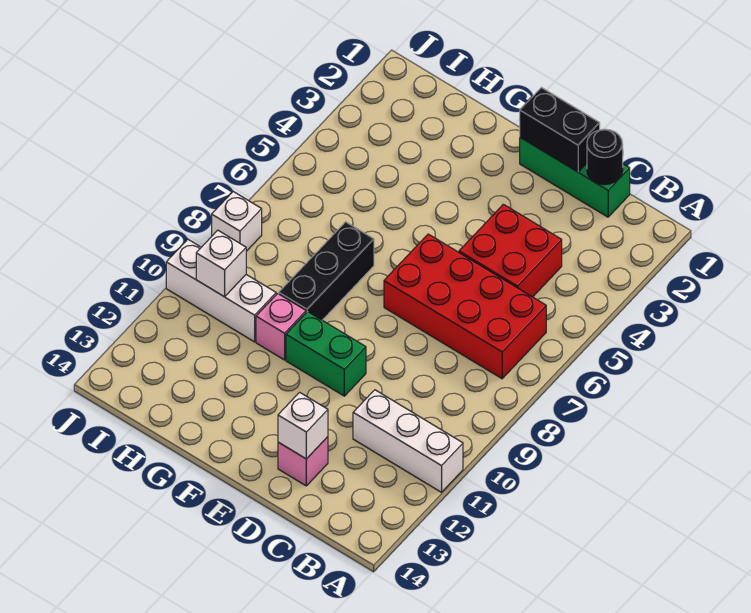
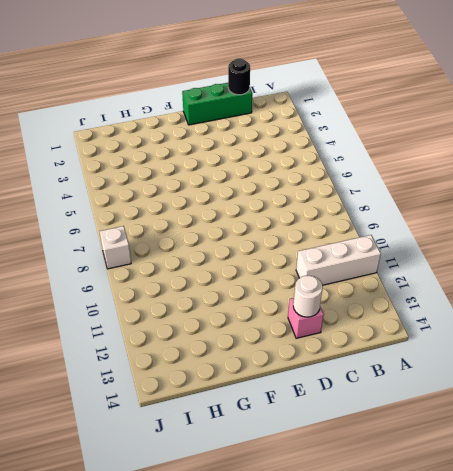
white 1x1 round brick [293,275,323,317] -> white 1x1 brick [278,392,328,459]
none -> red 2x4 brick [384,234,546,379]
none -> red 2x2 brick [459,204,562,297]
none -> green 1x2 brick [286,312,366,396]

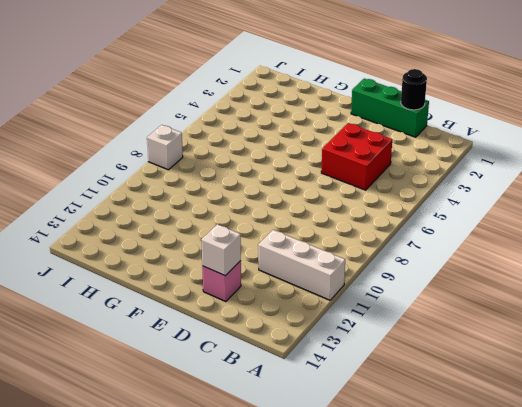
none -> red 2x4 brick [384,234,546,379]
none -> green 1x2 brick [286,312,366,396]
none -> black 1x3 brick [279,222,374,320]

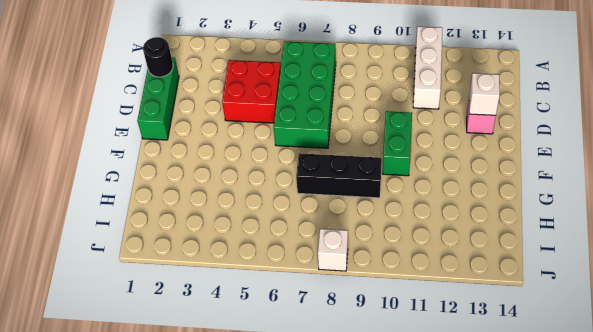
green 2x4 brick [274,42,336,148] -> red 2x4 brick [384,234,546,379]
none -> pink 1x1 brick [256,294,306,360]
none -> white 1x3 brick [166,239,276,342]
none -> black 1x2 brick [520,88,600,172]

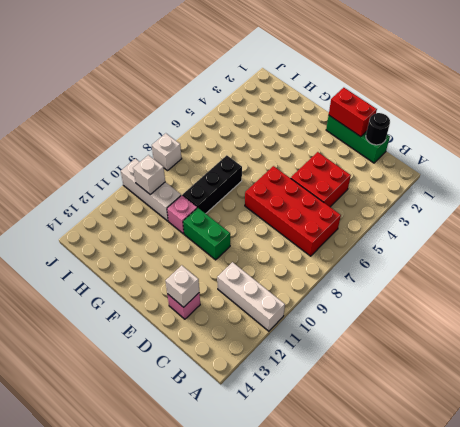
red 1x2 brick [329,88,377,137] -> black 1x2 brick [520,88,600,172]

